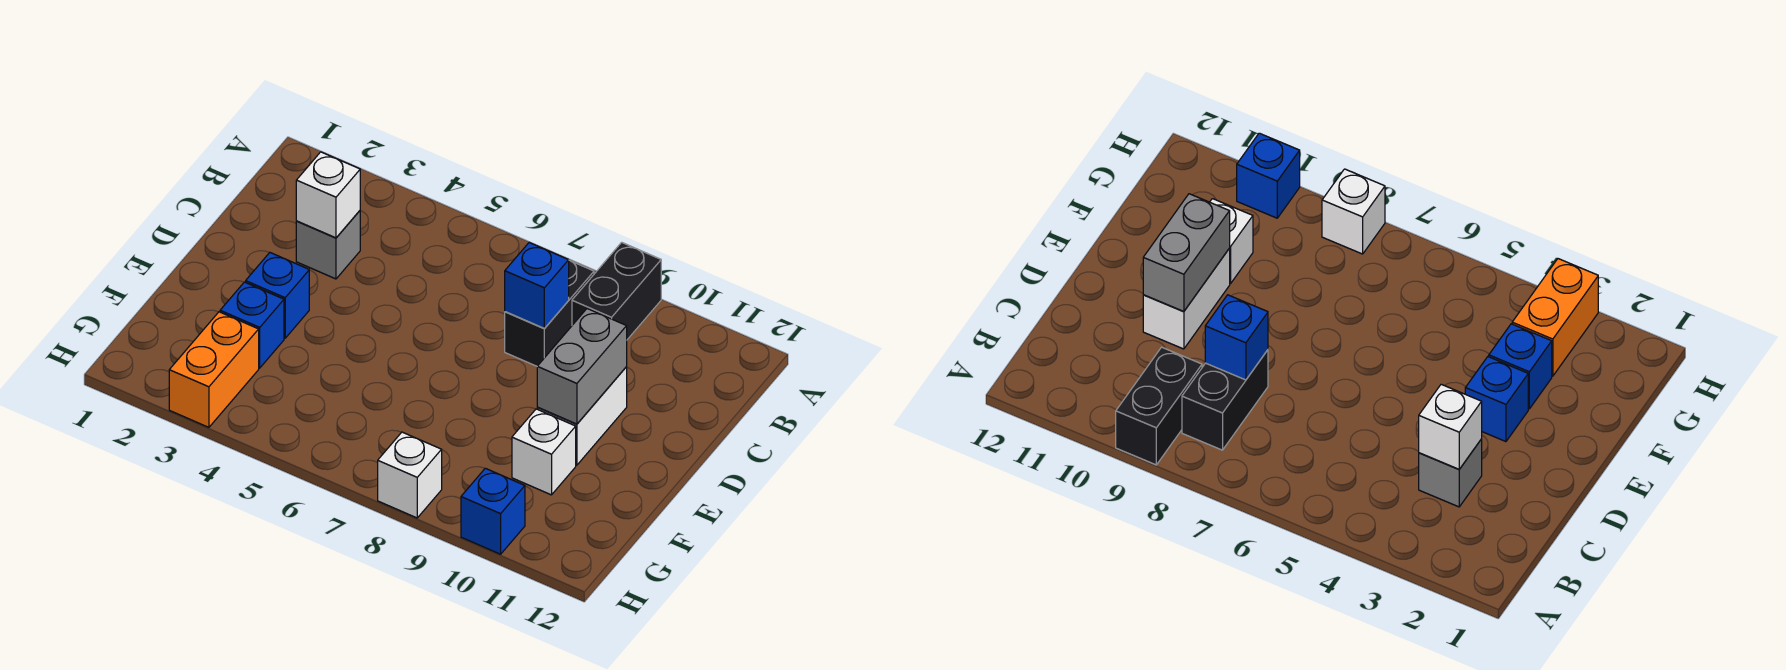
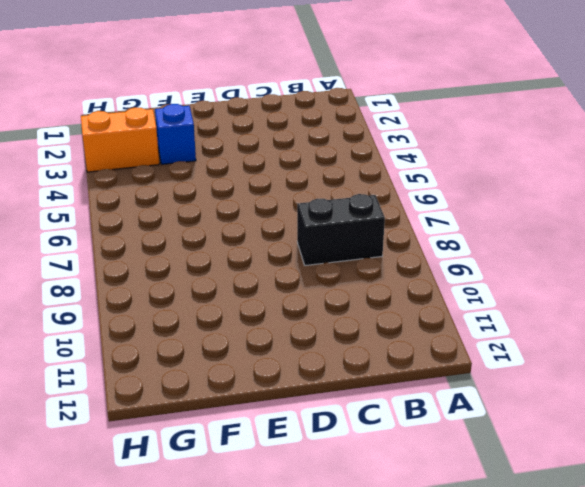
none -> black 1x2 brick [572,242,661,340]
none -> grey 1x1 brick [296,211,360,279]
none -> white 1x2 brick [537,367,627,465]

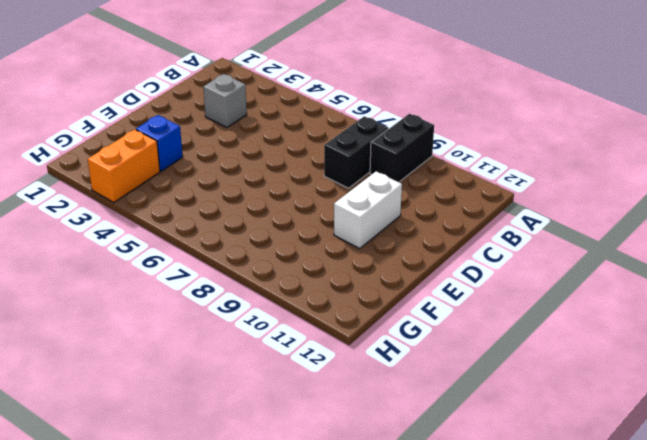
none -> blue 1x1 brick [246,253,309,338]
none -> white 1x1 brick [512,409,576,495]
none -> white 1x1 brick [378,432,442,518]

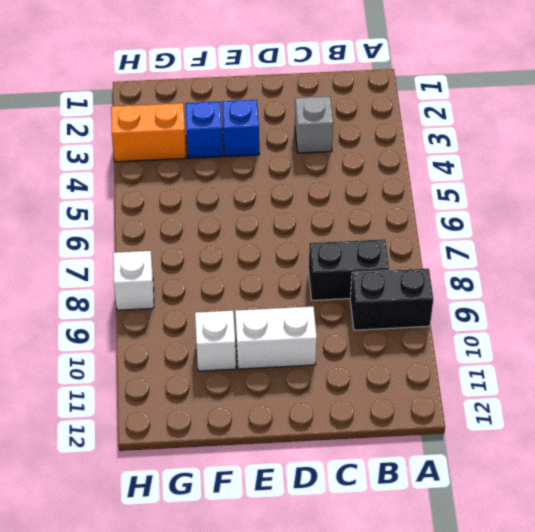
none -> blue 1x1 brick [461,468,525,554]
none -> white 1x1 brick [296,152,360,238]
none -> blue 1x1 brick [505,243,569,329]

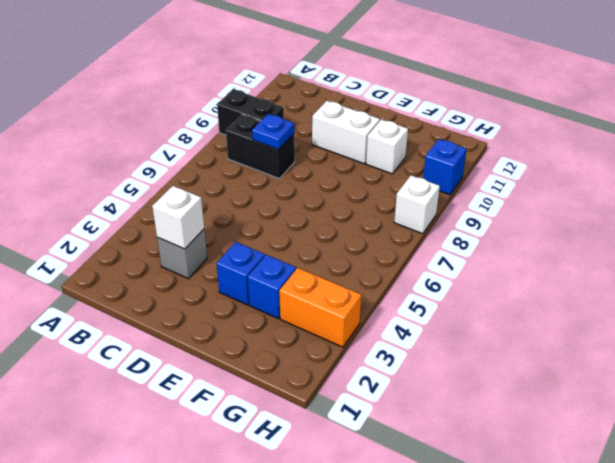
blue 1x1 plate [252,114,294,149] -> blue 1x1 brick [505,243,569,329]
none -> grey 1x2 brick [537,309,627,424]

